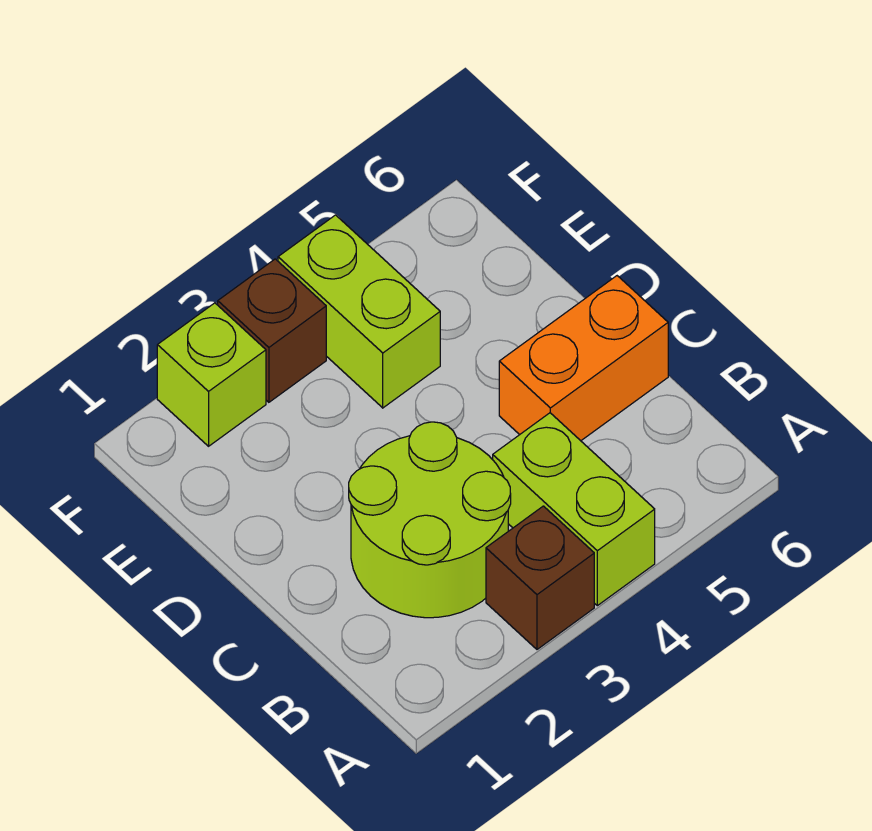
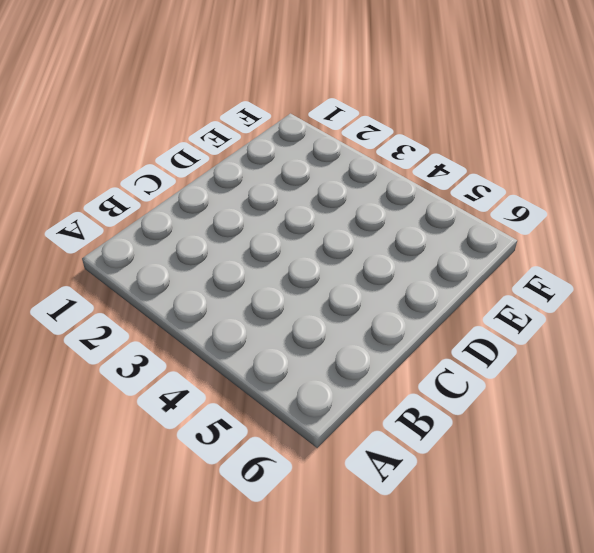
none -> brown 1x1 brick [486,506,594,649]
none -> lime 1x2 brick [493,413,655,606]

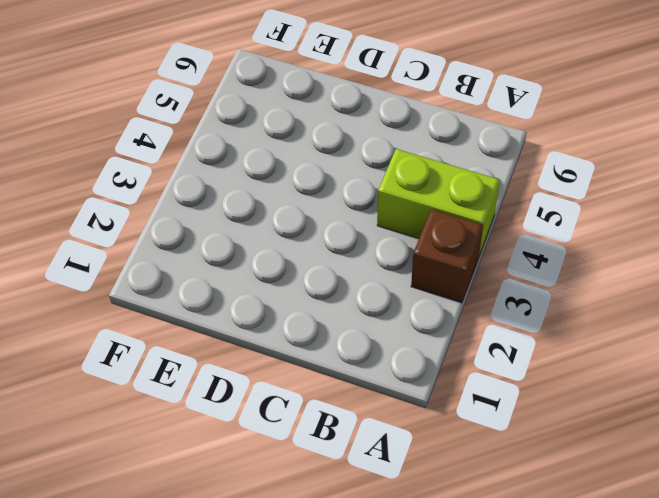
none -> lime 2x2 round brick [349,422,511,618]
none -> orange 1x2 brick [499,276,668,441]

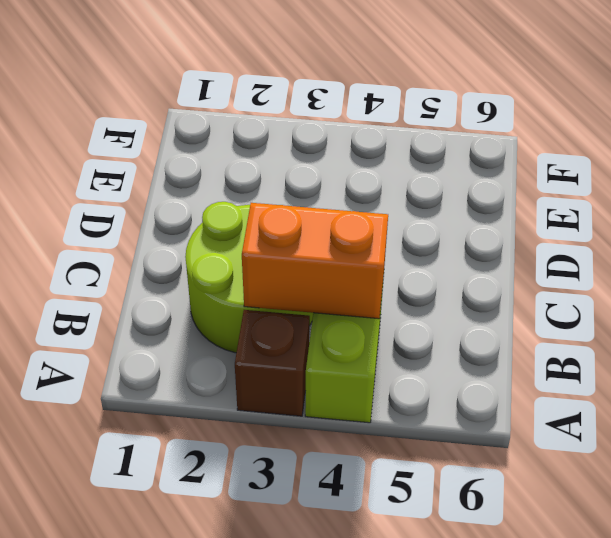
orange 1x2 brick [242,203,388,319] -> orange 1x2 brick moved to [499,276,668,441]
none -> lime 1x2 brick [278,215,440,408]
none -> lime 1x1 brick [157,303,266,446]

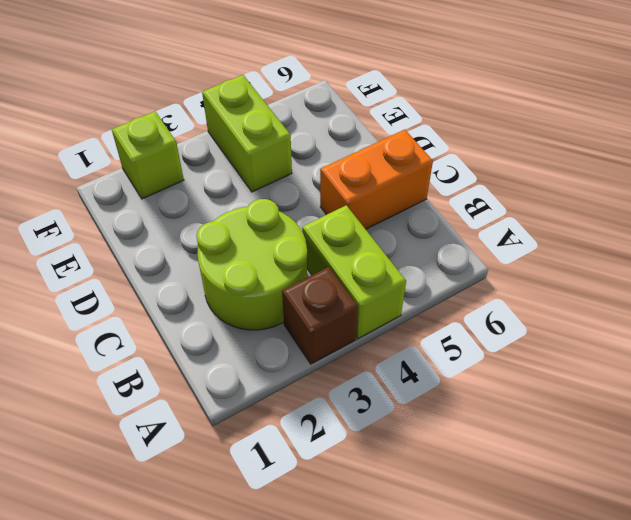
none -> brown 1x1 brick [218,259,326,402]

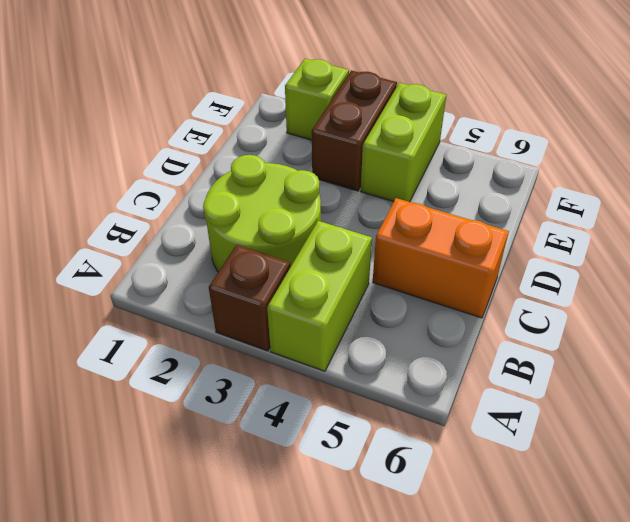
brown 1x2 brick [312,70,397,191] -> brown 1x1 brick [218,259,326,402]

